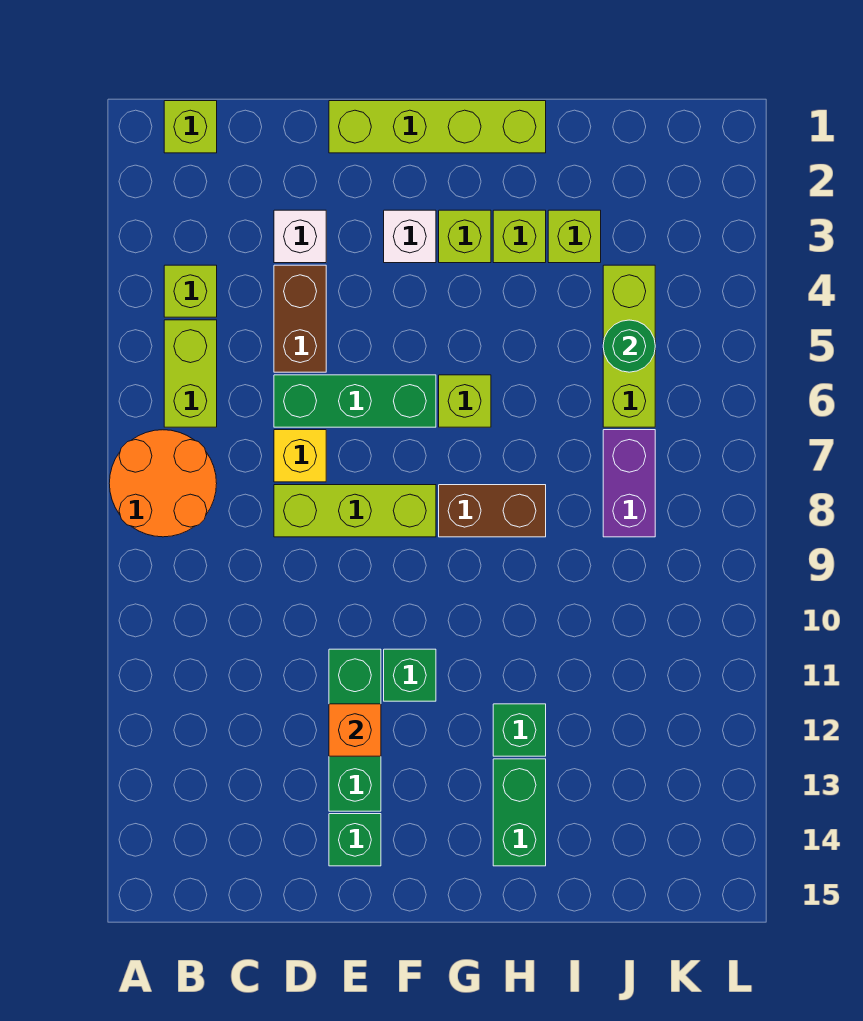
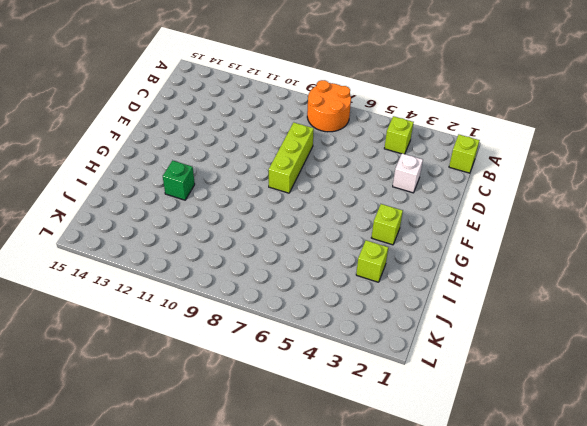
none -> lime 1x2 brick [164,320,217,427]
none -> brown 1x2 brick [274,265,326,372]
none -> green 1x3 brick [274,375,436,427]

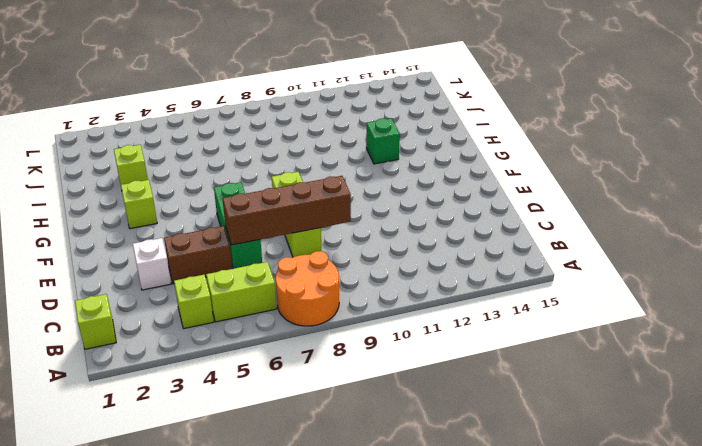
brown 1x4 brick [222,176,351,245] -> none
none -> yellow 1x1 brick [274,430,326,482]
none -> lime 1x4 brick [329,101,546,153]
none -> green 1x3 brick [329,649,381,811]

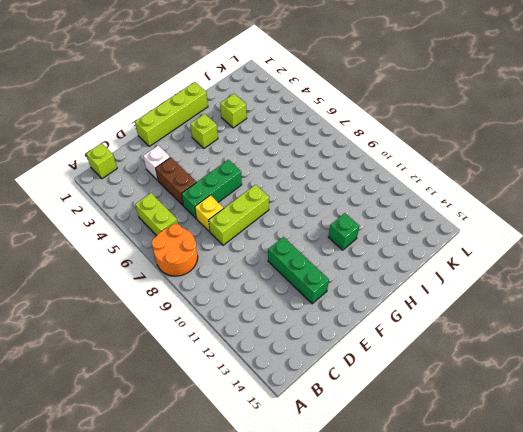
none -> lime 1x1 brick [164,265,217,317]
none -> green 1x1 brick [329,814,381,866]
none -> white 1x1 brick [384,210,436,263]

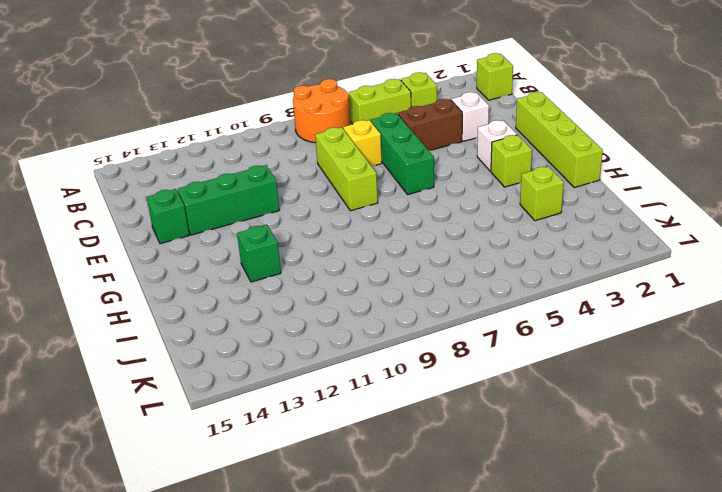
none -> green 1x1 brick [384,649,436,701]
none -> lime 1x1 brick [439,375,491,427]
none -> brown 1x2 brick [439,485,546,537]

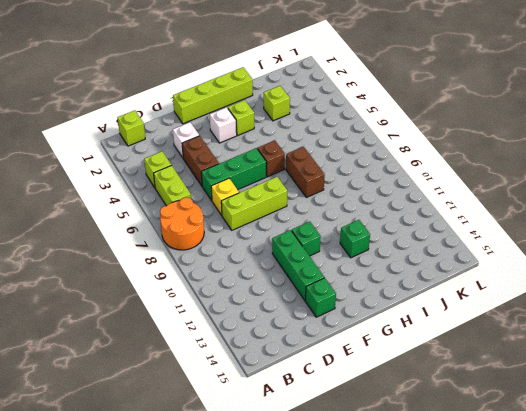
brown 1x1 brick [257,140,285,177] -> lime 1x1 brick [439,375,491,427]
brown 1x2 brick [286,147,325,197] -> brown 1x2 brick turned to [439,485,546,537]
none -> lime 1x1 brick [493,210,546,263]
none -> green 1x2 brick [493,759,546,866]
none -> lime 1x3 brick [603,265,655,427]

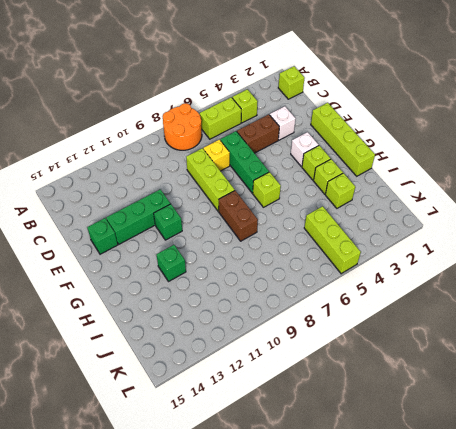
lime 1x3 brick [304,206,361,274] -> lime 1x3 brick turned to [603,265,655,427]
none -> green 1x2 brick [493,759,546,866]
none -> purple 1x2 brick [603,430,655,537]
none -> orange 1x1 brick [329,704,381,756]

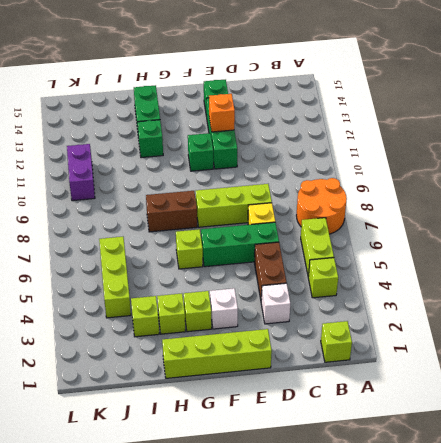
purple 1x2 brick [67,144,95,201] -> purple 1x2 brick moved to [603,430,655,537]
none -> green 1x1 round brick [603,320,655,372]

